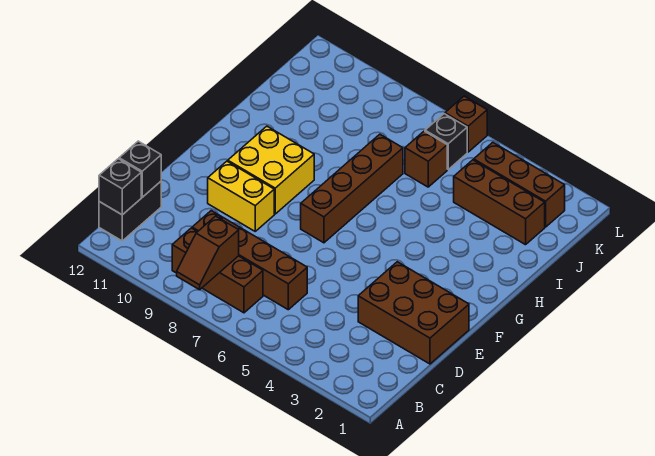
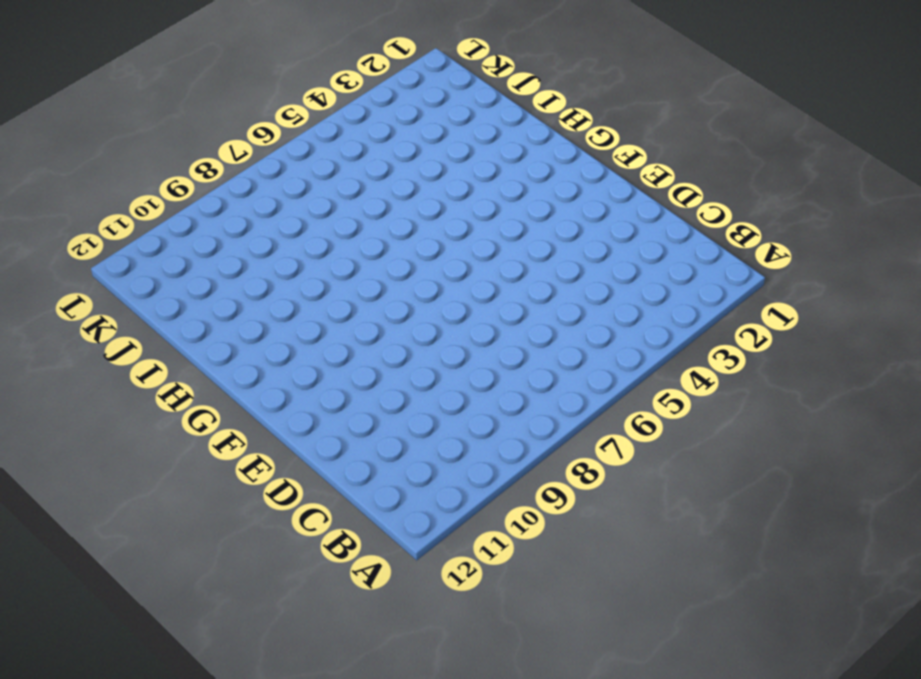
none -> brown 1x3 brick [172,228,263,313]
none -> black 1x2 brick [99,182,161,241]
none -> brown 1x4 brick [192,211,307,310]

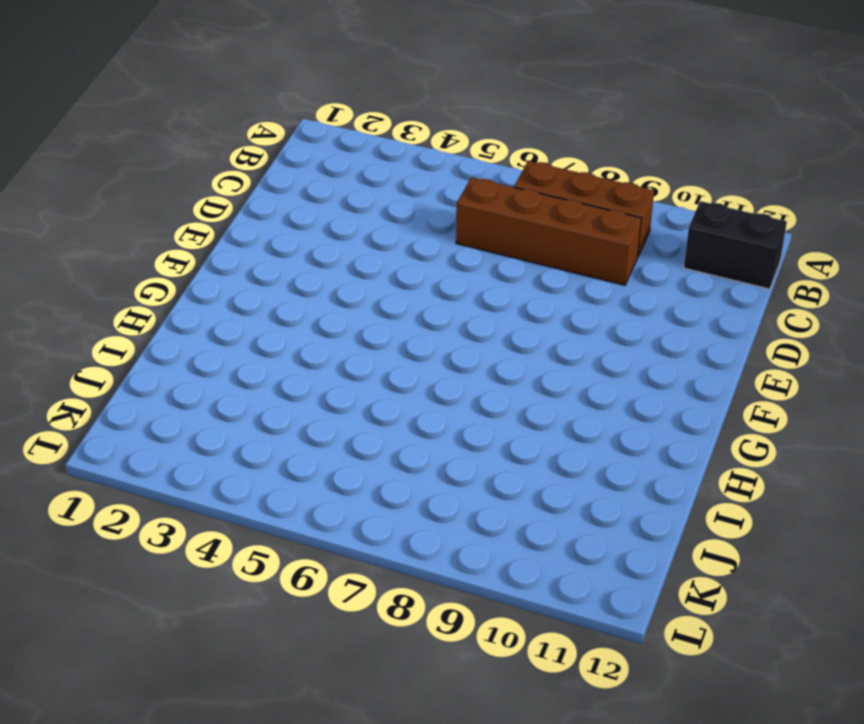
black 1x2 brick [684,201,787,289] -> black 1x2 brick turned to [99,182,161,241]
none -> brown 2x3 brick [358,262,469,364]
none -> yellow 1x2 brick [208,161,274,231]
none -> brown 1x4 brick [301,134,403,243]

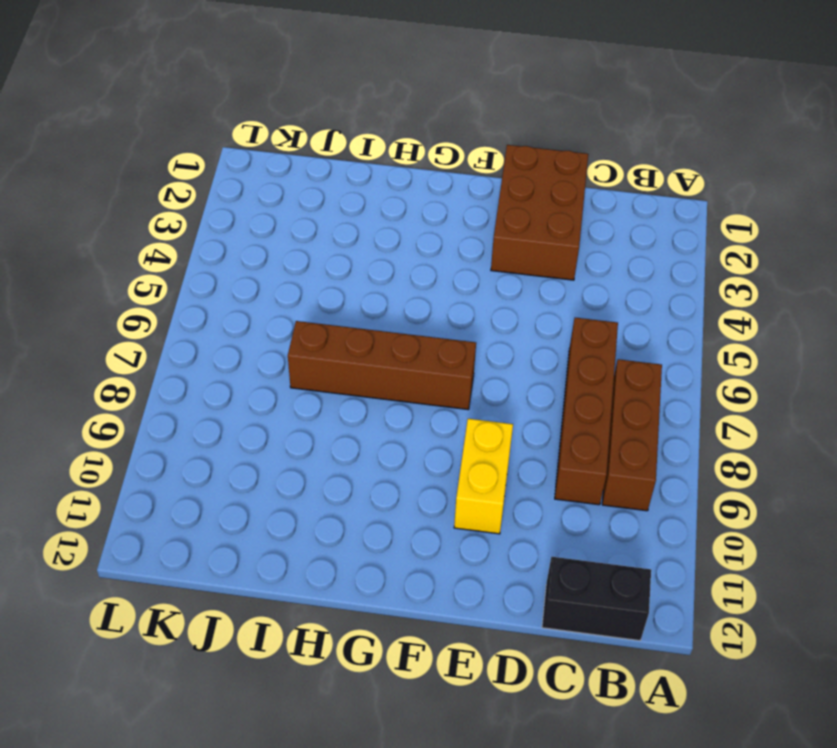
none -> yellow 2x2 brick [228,126,314,214]
none -> brown 1x3 brick [454,160,545,245]
none -> brown 1x1 brick [405,131,447,187]

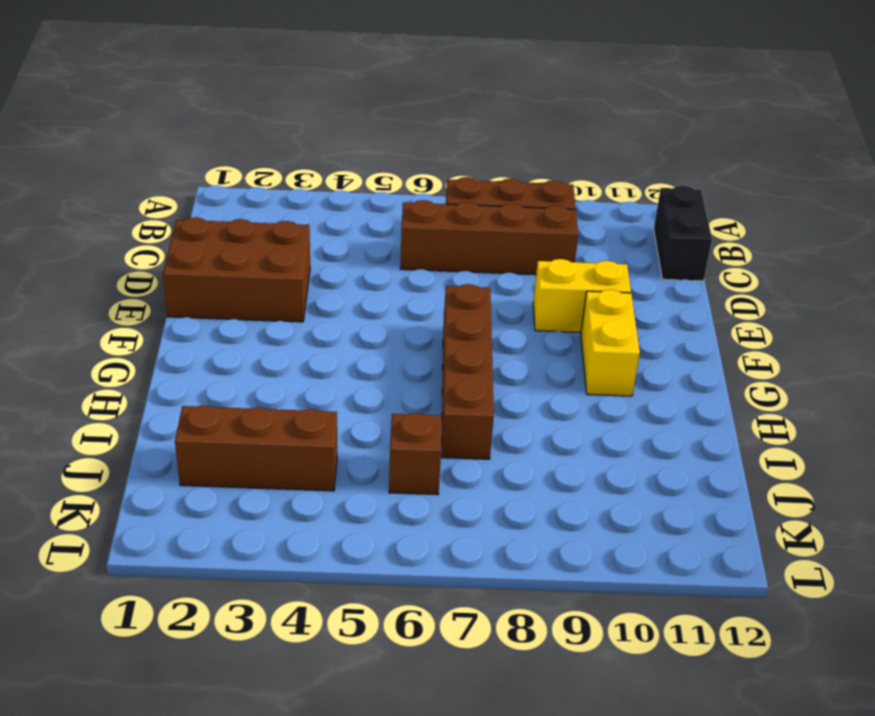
yellow 1x2 brick [581,289,640,396] -> yellow 2x2 brick [228,126,314,214]
none -> brown 1x3 brick [474,142,565,227]
none -> black 1x1 brick [425,114,467,169]
none -> brown 1x1 brick [445,96,487,152]

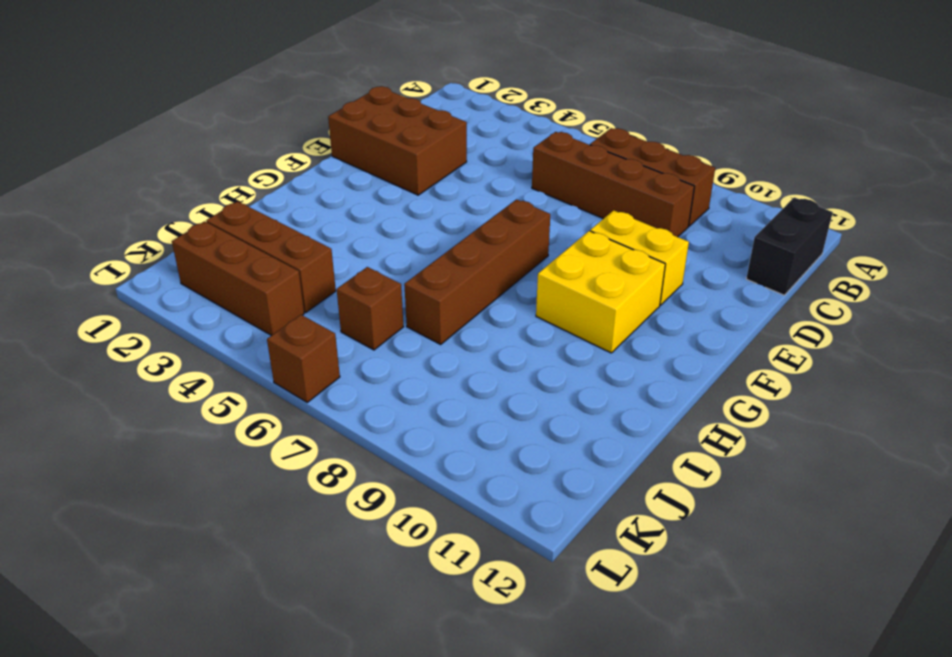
none -> black 1x1 brick [425,114,467,169]
none -> brown 1x2 slope [177,216,239,290]
none -> black 1x1 brick [99,159,141,215]

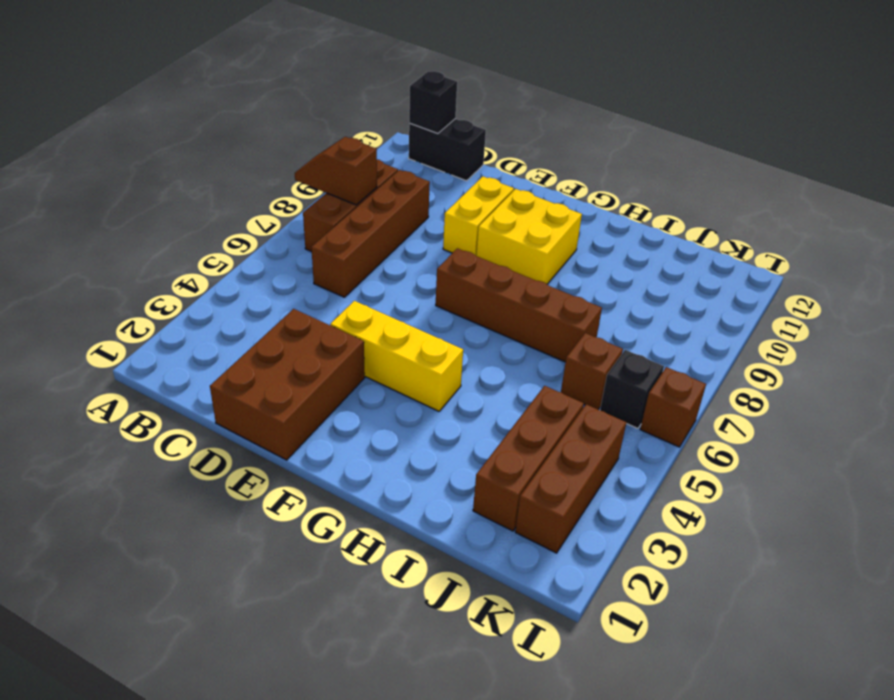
yellow 1x3 brick [330,301,463,411] -> none
none -> black 1x1 brick [119,141,161,197]

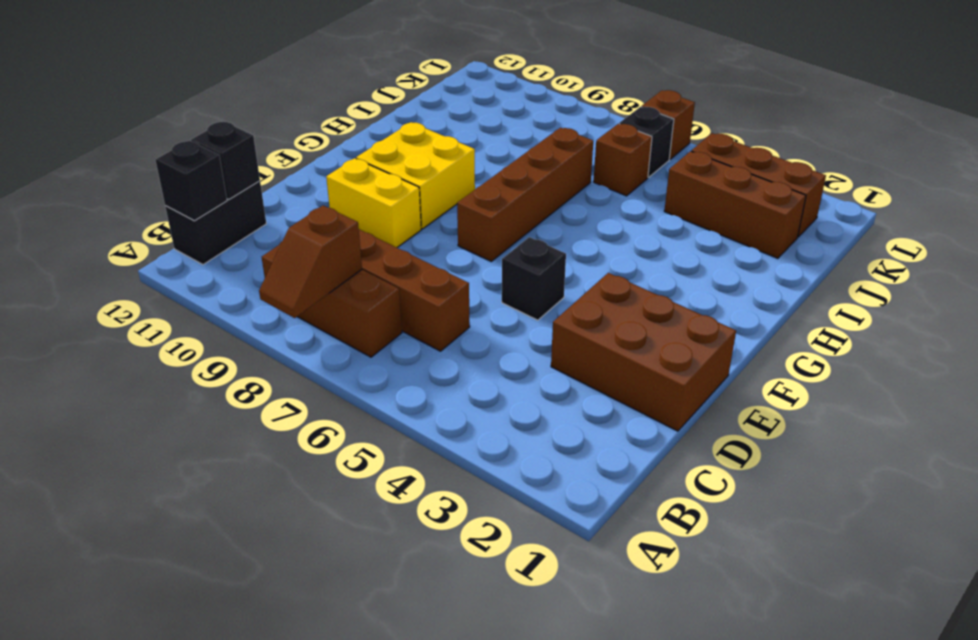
black 1x1 brick [502,237,566,320] -> none

